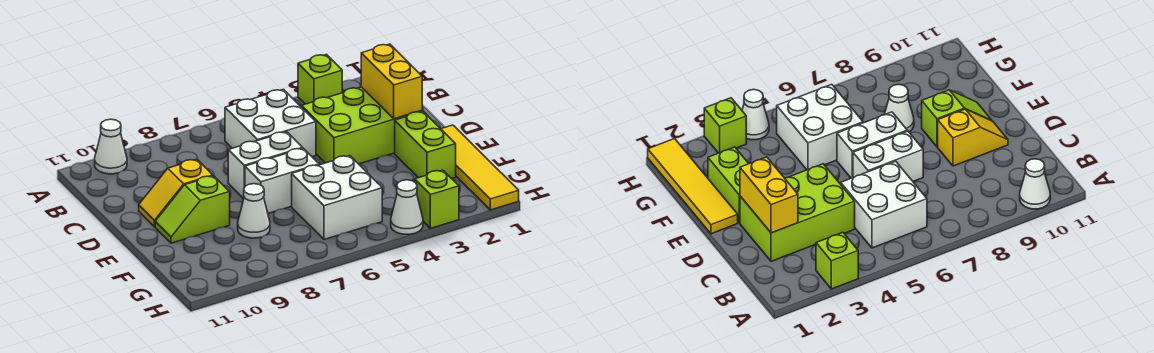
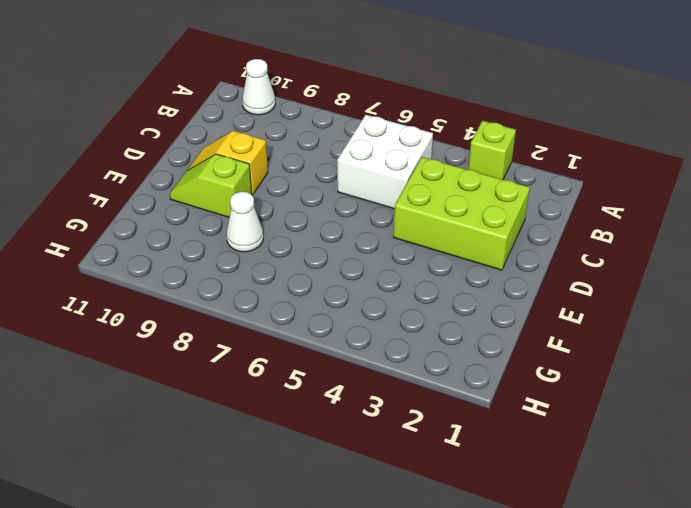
none -> white 1x2 brick [228,132,302,199]
none -> yellow 1x4 tile [441,125,519,210]
none -> lime 1x2 brick [395,111,456,179]

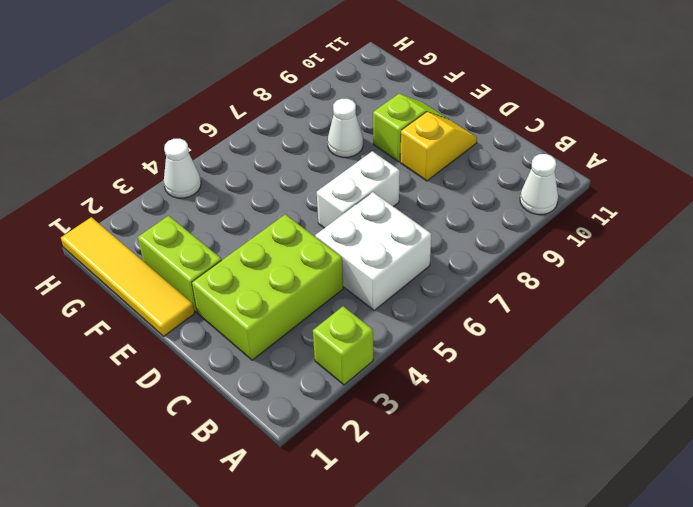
none -> white 1x2 brick [245,148,319,213]
none -> white 2x2 brick [292,156,382,240]
none -> lime 1x1 brick [415,170,459,228]

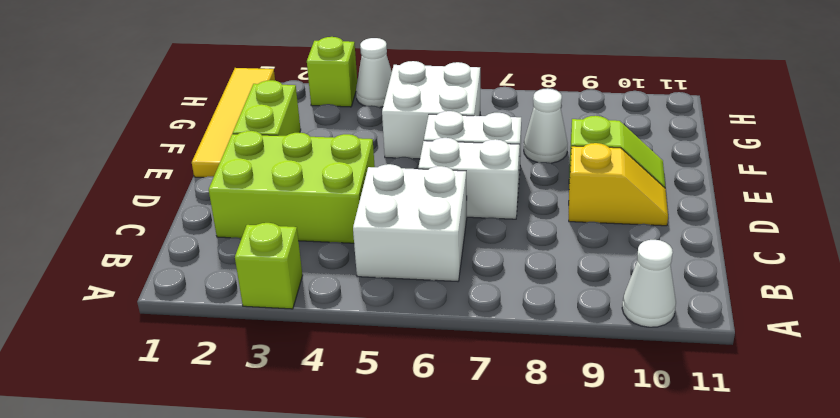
none -> yellow 1x2 brick [361,44,422,119]

